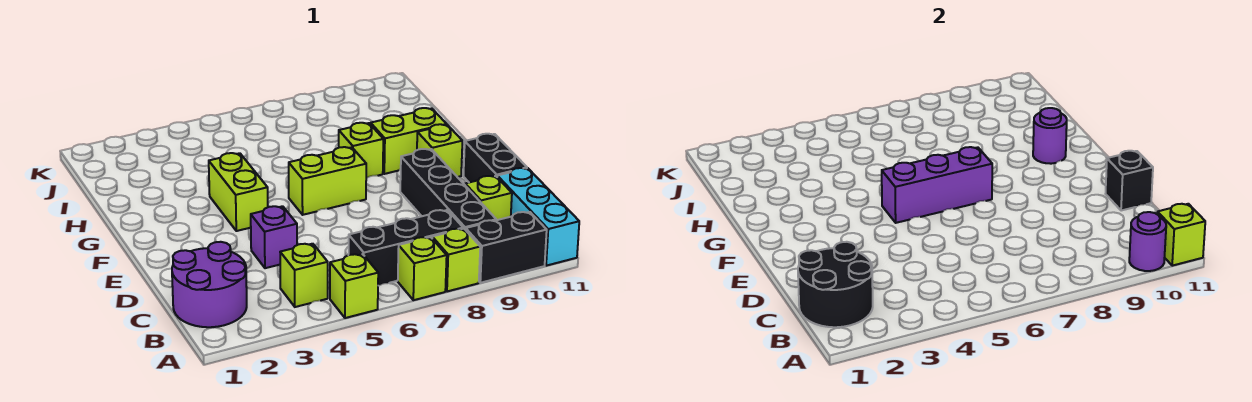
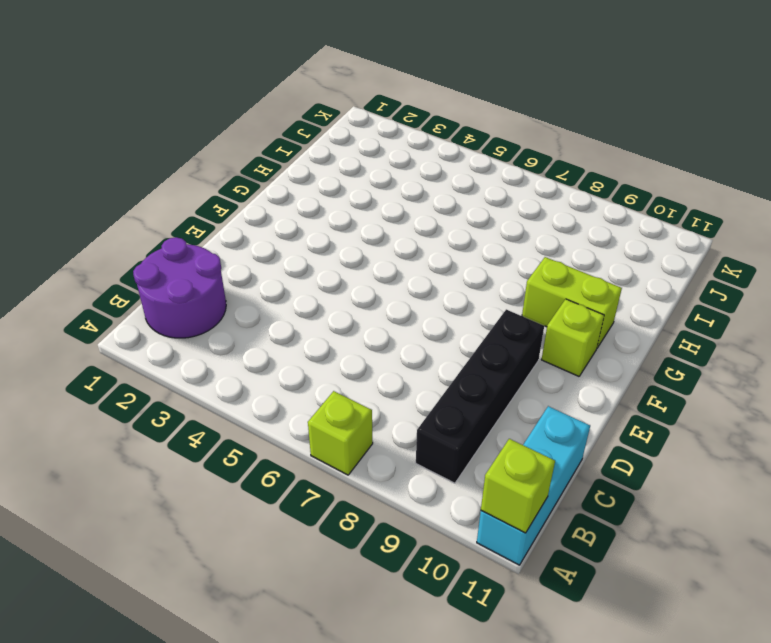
none -> lime 1x1 brick [330,254,378,318]
none -> lime 1x1 brick [432,229,480,291]
none -> black 1x2 brick [466,212,547,283]

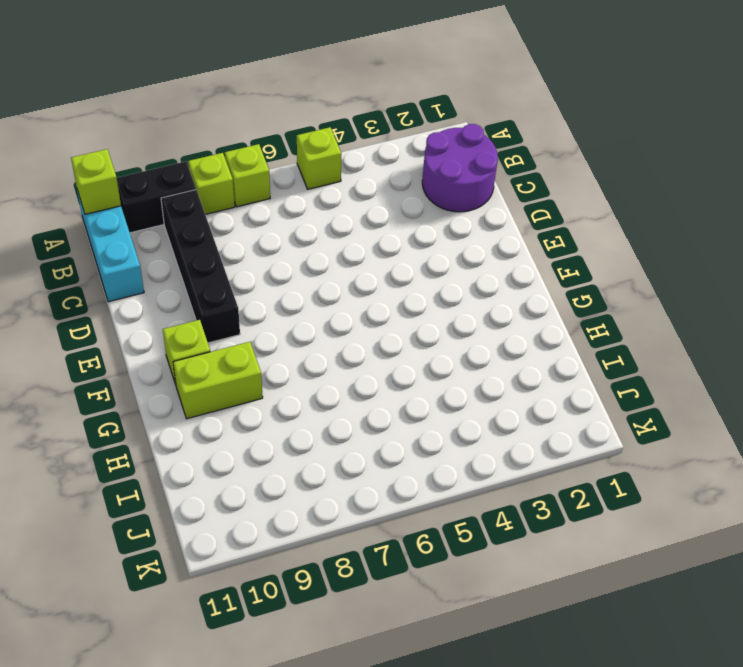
none -> lime 1x1 brick [280,244,328,307]
none -> black 1x3 brick [348,210,463,286]
none -> lime 1x1 brick [465,176,512,220]

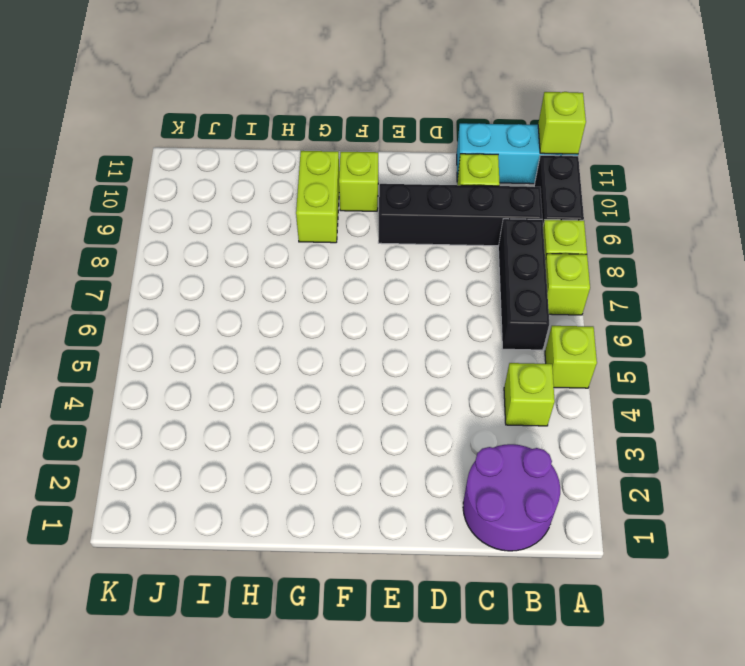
none -> purple 1x1 brick [251,206,297,268]
none -> black 1x2 brick [463,134,527,182]
none -> lime 1x2 brick [209,153,268,231]

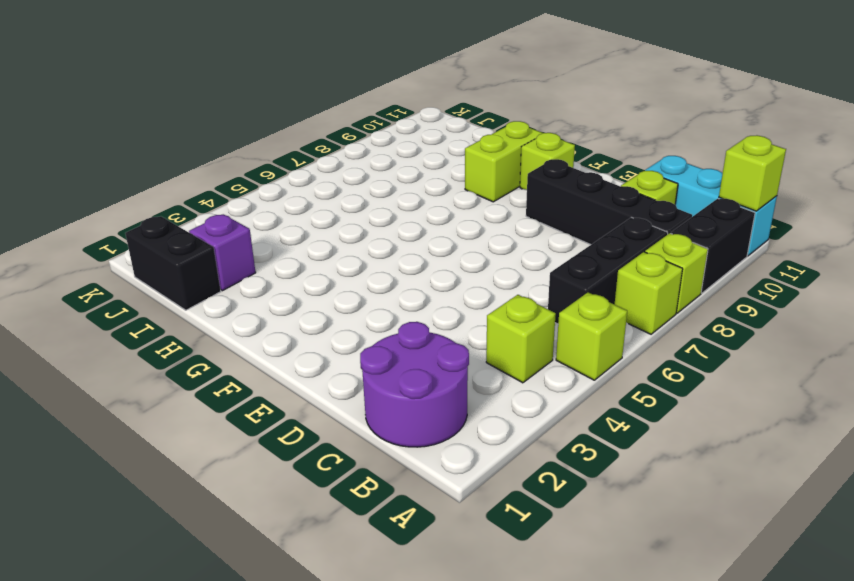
black 1x2 brick [125,216,221,310] -> black 1x2 brick moved to [463,134,527,182]
purple 1x1 brick [189,215,256,291] -> purple 1x1 brick moved to [251,206,297,268]
none -> lime 1x2 brick [209,153,268,231]
none -> lime 1x2 brick [289,147,366,215]
none -> lime 1x1 brick [339,123,383,178]

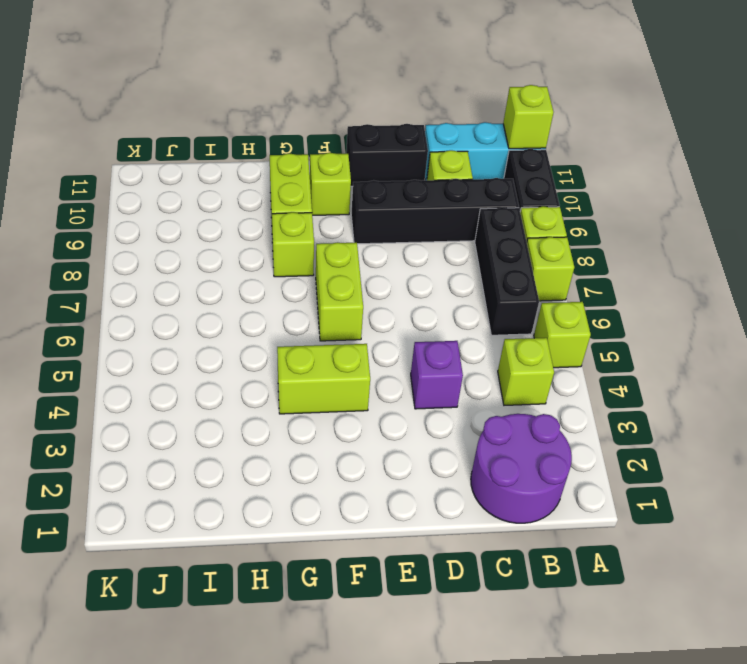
none -> purple 1x1 round brick [1129,212,1166,271]
none -> black 2x2 round brick [798,242,873,327]
none -> black 1x1 brick [1106,151,1153,211]

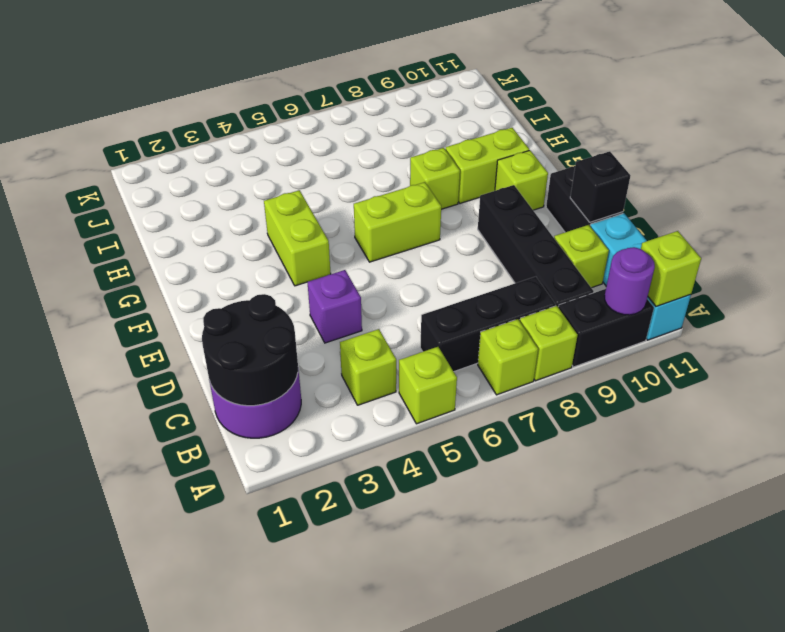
none -> purple 1x3 brick [882,147,992,223]
none -> purple 1x1 round brick [1033,108,1067,164]

